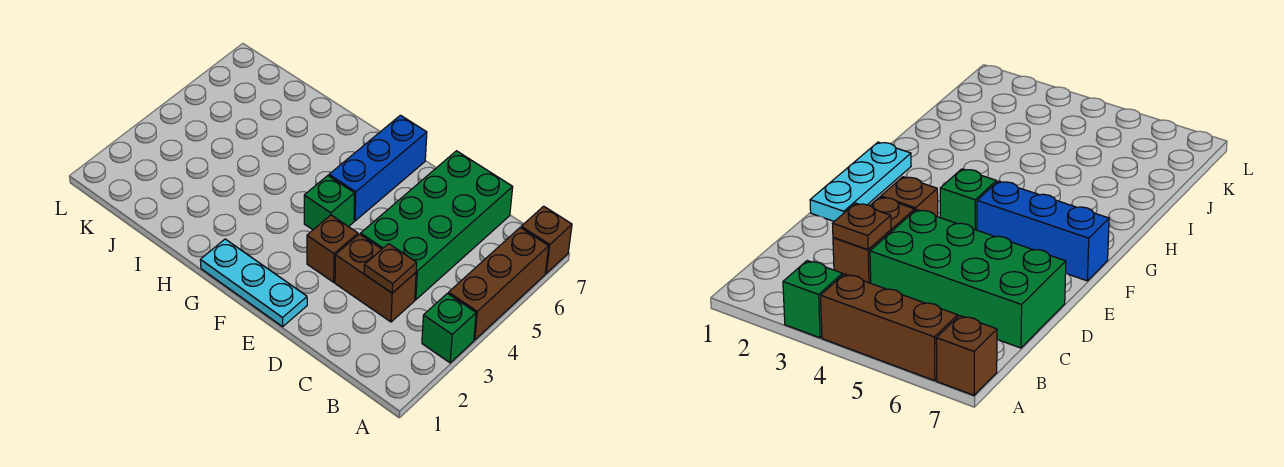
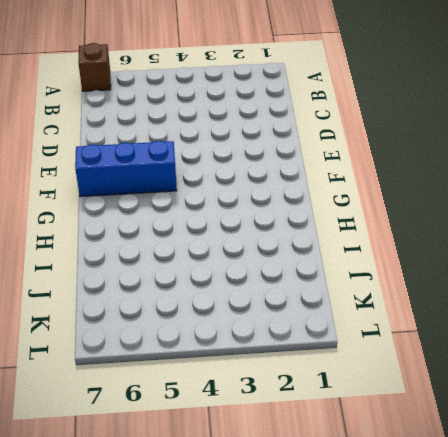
none -> green 1x1 brick [422,293,476,363]
none -> brown 1x3 brick [448,228,549,340]

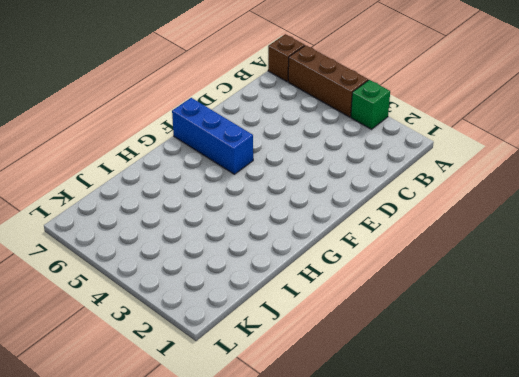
none -> brown 1x2 brick [335,234,416,322]
none -> green 2x4 brick [361,151,513,300]

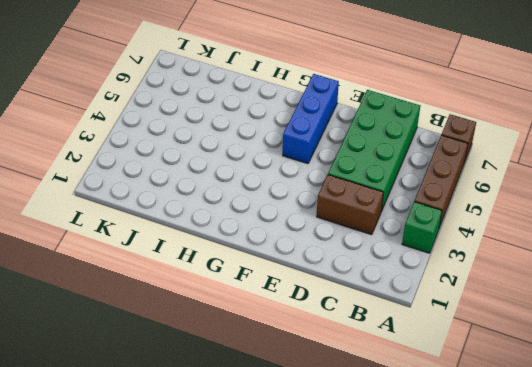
none -> cyan 1x3 plate [200,239,307,327]
none -> brown 1x1 brick [307,215,358,282]

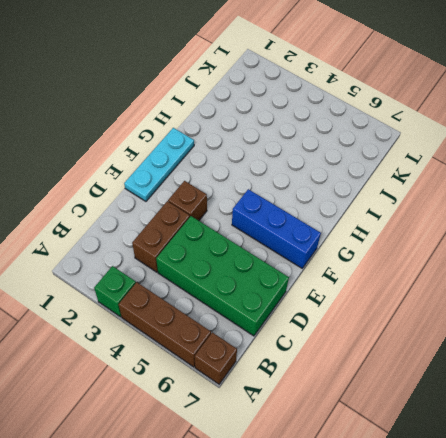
none -> green 1x1 brick [304,176,355,230]
none -> brown 1x1 plate [364,244,417,293]

